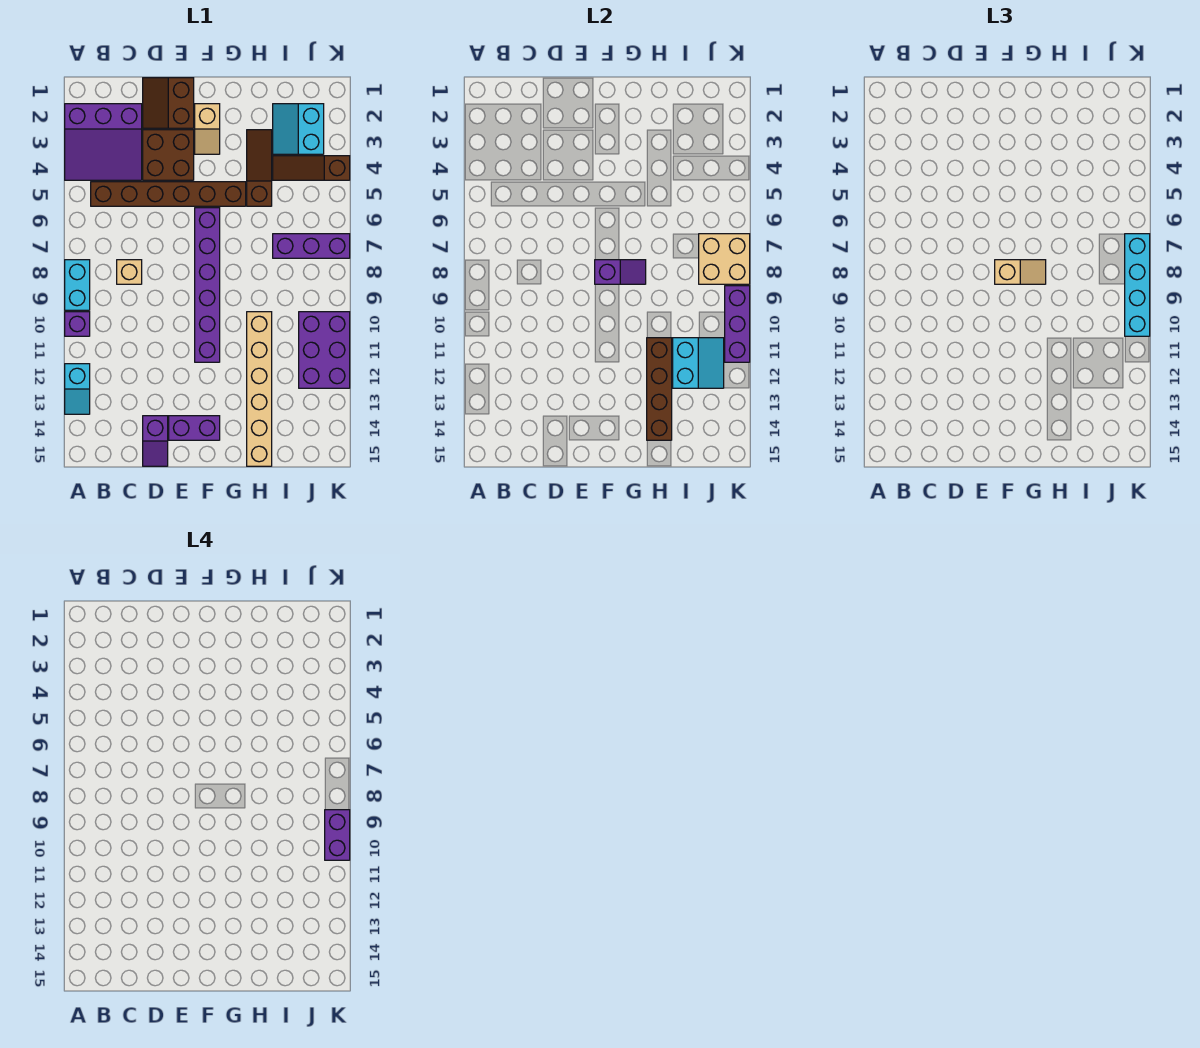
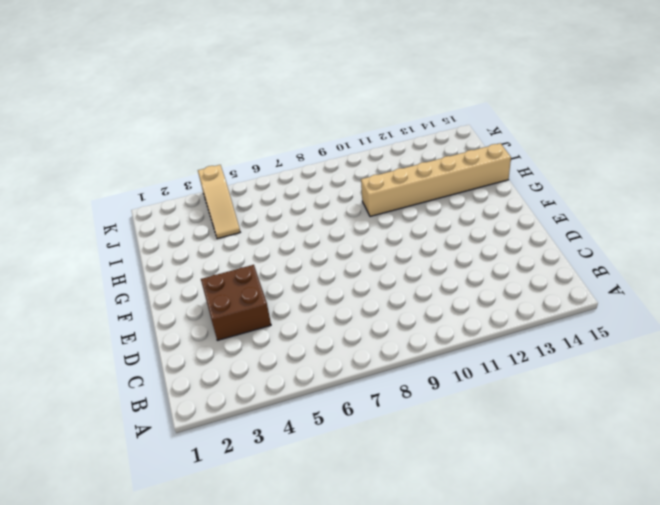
tan 1x3 slope [198,165,240,239] -> brown 1x3 slope [273,156,350,180]
none -> purple 3x3 slope [65,104,142,180]
none -> cyan 1x2 brick [65,260,90,310]
none -> purple 1x1 brick [65,312,90,336]

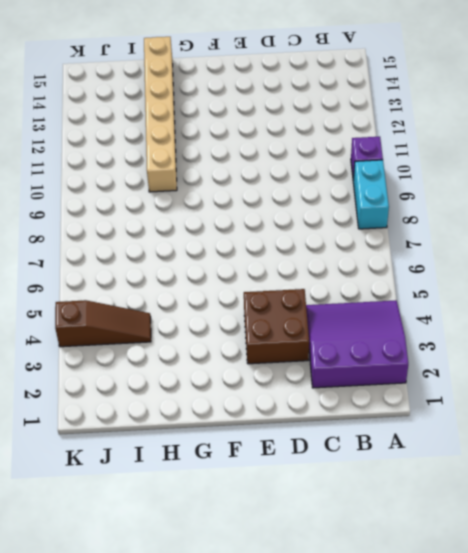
none -> cyan 1x2 slope [65,364,90,414]
none -> brown 1x6 brick [91,182,246,206]
none -> tan 1x1 brick [117,260,142,284]

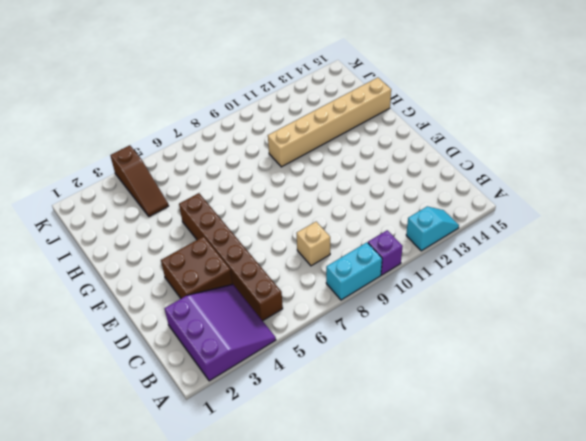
none -> brown 2x2 slope [143,78,194,128]
none -> purple 1x2 slope [143,416,168,466]
none -> purple 1x2 brick [169,416,220,440]

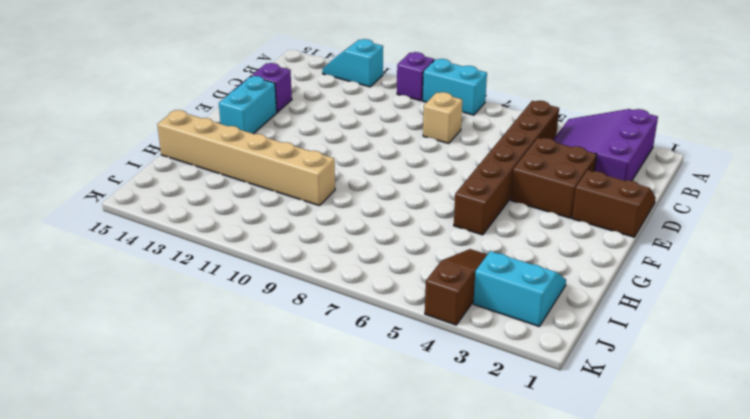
cyan 1x2 brick [219,76,277,134] -> purple 1x2 brick [169,416,220,440]
none -> tan 1x2 slope [195,104,220,154]
none -> purple 1x6 brick [195,208,220,362]
none -> brown 1x3 slope [247,130,272,206]

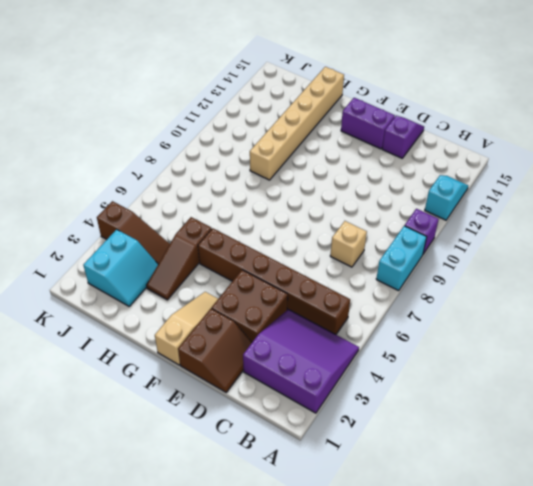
tan 1x3 slope [155,292,218,365] -> tan 1x2 slope [195,104,220,154]
none -> purple 1x6 brick [195,208,220,362]
none -> purple 1x3 brick [273,234,350,258]
none -> purple 2x3 brick [299,312,350,388]

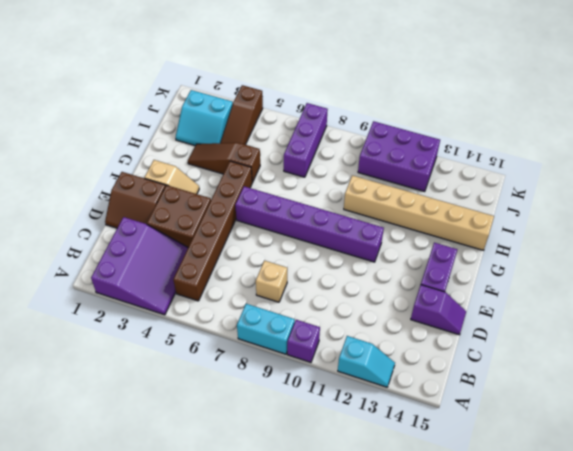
none -> purple 1x2 slope [595,260,646,284]
none -> brown 1x4 brick [647,338,672,440]
none -> cyan 2x2 slope [673,338,724,388]

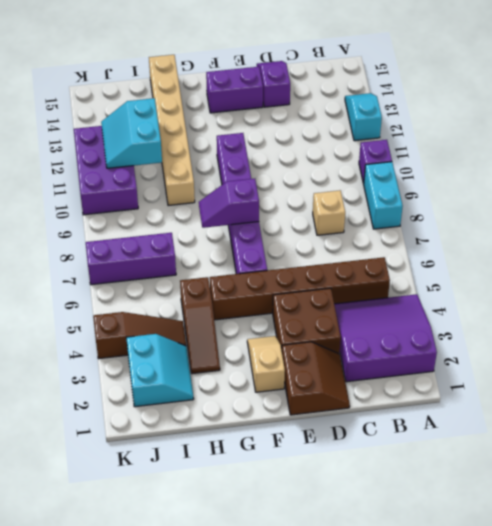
none -> brown 1x4 brick [647,338,672,440]
none -> tan 2x2 brick [699,234,750,284]
none -> purple 1x3 brick [725,286,750,362]

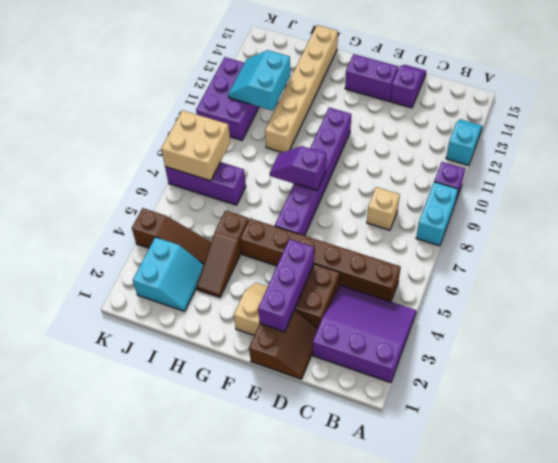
purple 1x3 brick [258,239,314,332] -> purple 1x3 brick moved to [725,286,750,362]
none -> brown 1x4 brick [647,338,672,440]
none -> tan 1x2 slope [995,260,1046,284]
none -> cyan 1x4 brick [1125,234,1150,336]

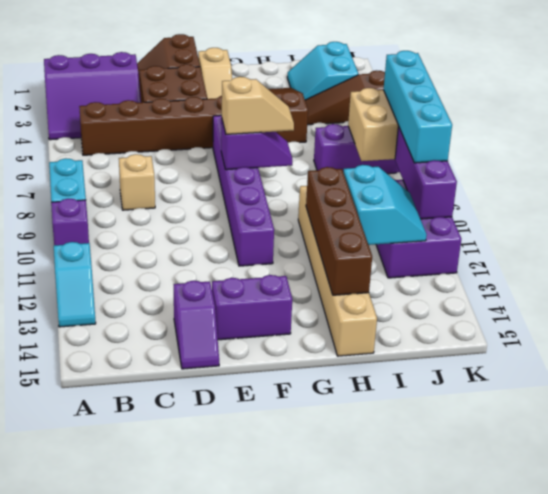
none -> purple 1x2 brick [325,810,350,860]

